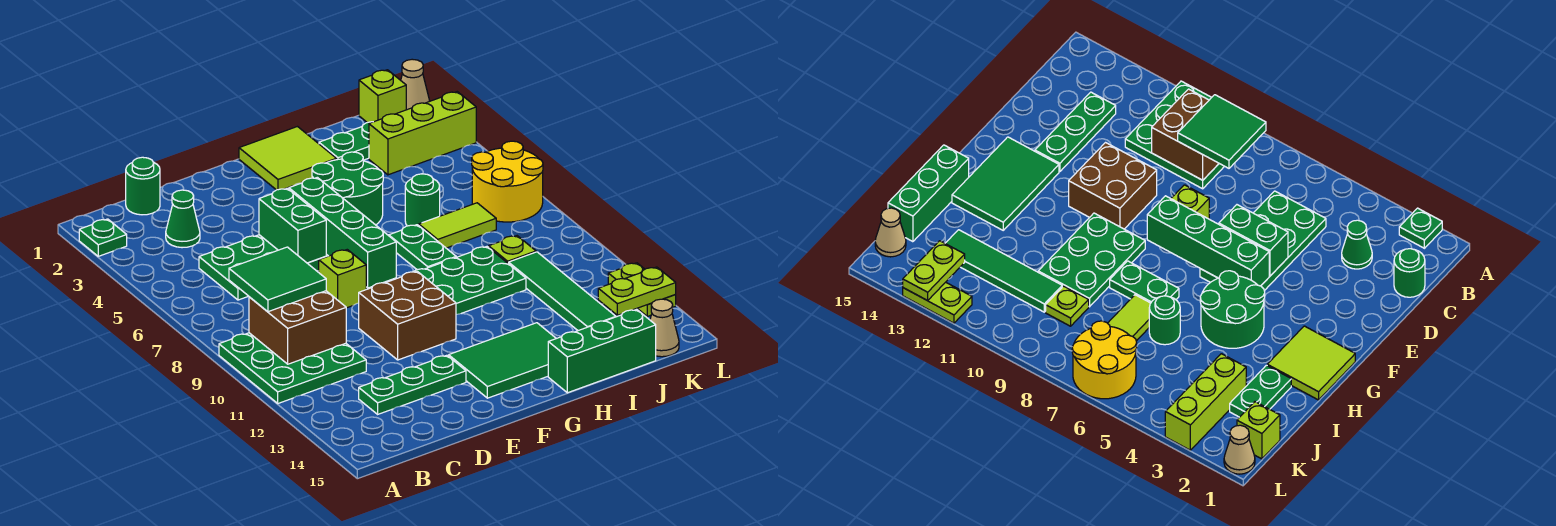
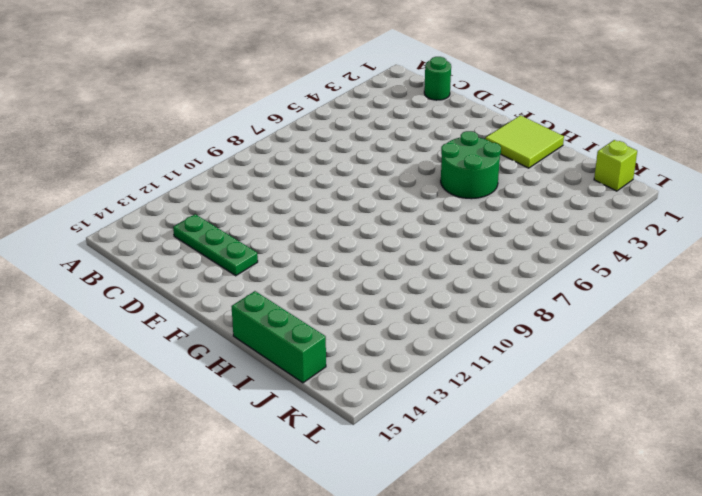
none -> green 1x1 plate [79,219,127,256]
none -> green 3x3 plate [219,333,366,403]
none -> green 1x1 cone [166,190,200,248]
none -> green 2x4 plate [199,235,328,300]

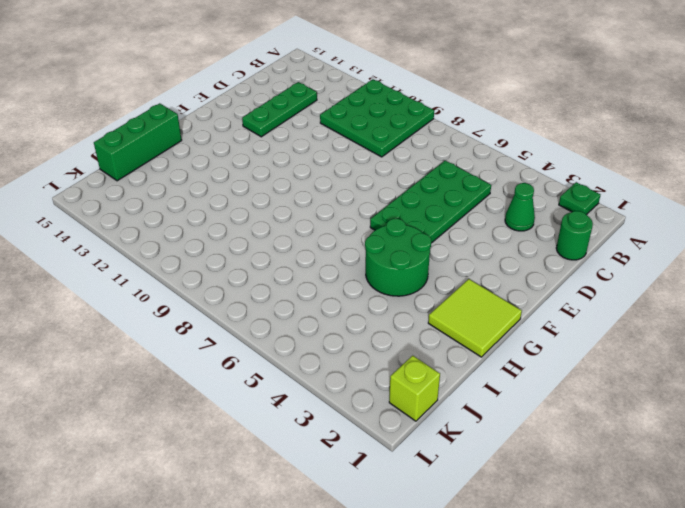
none -> lime 1x1 brick [319,250,366,308]
none -> brown 2x2 brick [359,271,456,360]
none -> green 2x3 tile [449,323,556,398]
none -> green 2x3 plate [413,247,526,314]

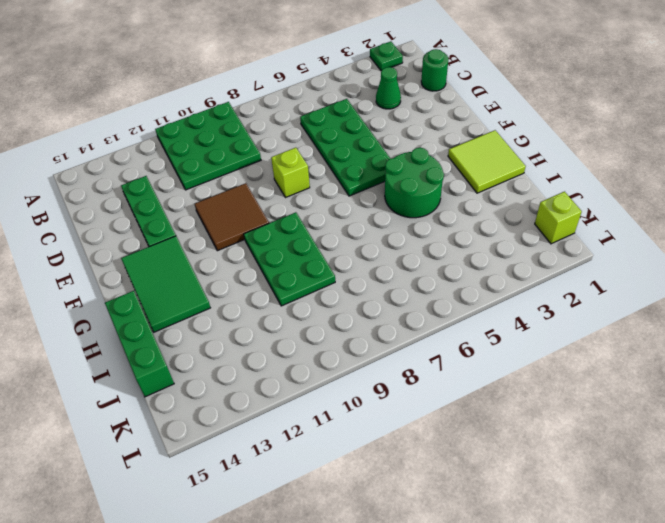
brown 2x2 tile [195,183,269,251] -> brown 2x2 brick [359,271,456,360]
none -> green 1x2 plate [389,225,456,270]
none -> green 1x2 plate [319,122,372,160]
none -> green 1x1 round brick [405,174,440,226]
none -> lime 1x2 tile [419,203,496,248]

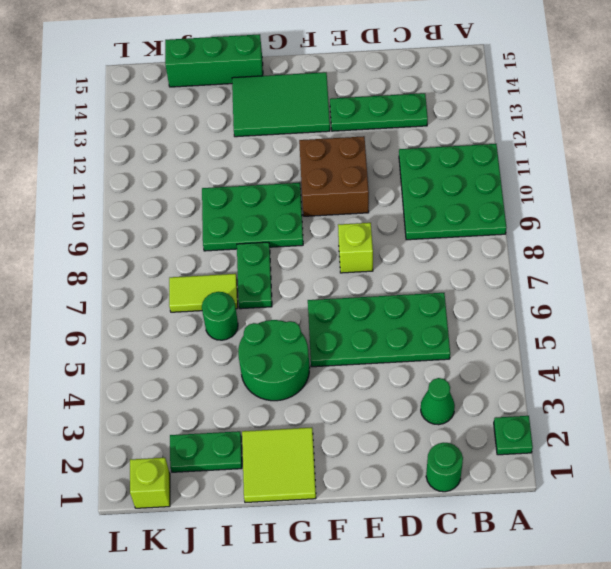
none -> lime 1x3 brick [369,92,476,175]
none -> lime 1x1 plate [489,236,536,264]
none -> green 1x4 tile [509,252,616,331]
none -> yellow 2x2 round brick [472,141,543,222]

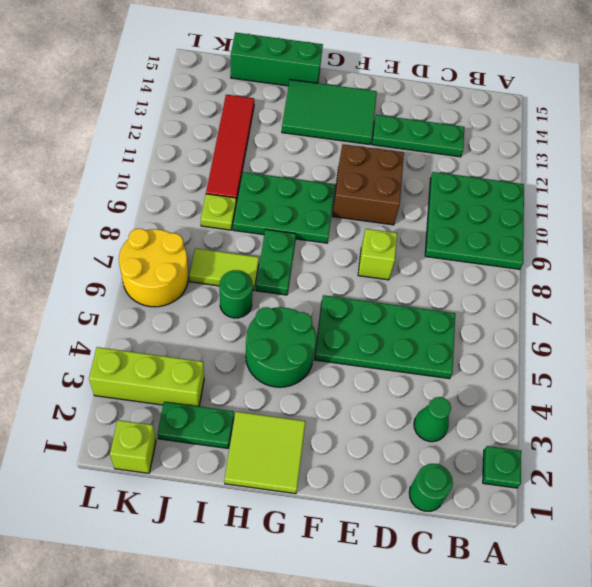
red 1x4 tile [206,95,254,202] -> green 1x4 tile [509,252,616,331]
none -> tan 1x1 cone [650,299,679,357]
none -> tan 1x1 cone [401,59,430,110]
none -> lime 1x2 plate [608,263,676,316]
none -> brown 2x2 brick [249,291,346,364]

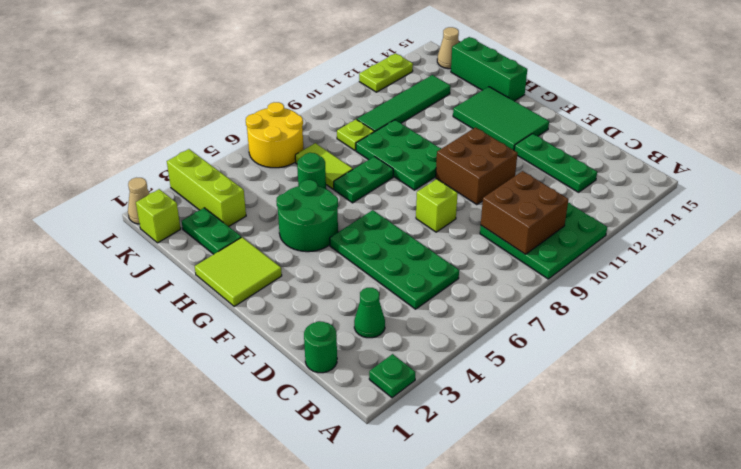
none -> green 1x2 brick [259,188,326,263]
none -> green 1x4 brick [289,177,396,288]
none -> lime 1x2 plate [598,267,676,315]
none -> green 2x2 tile [229,247,326,312]

